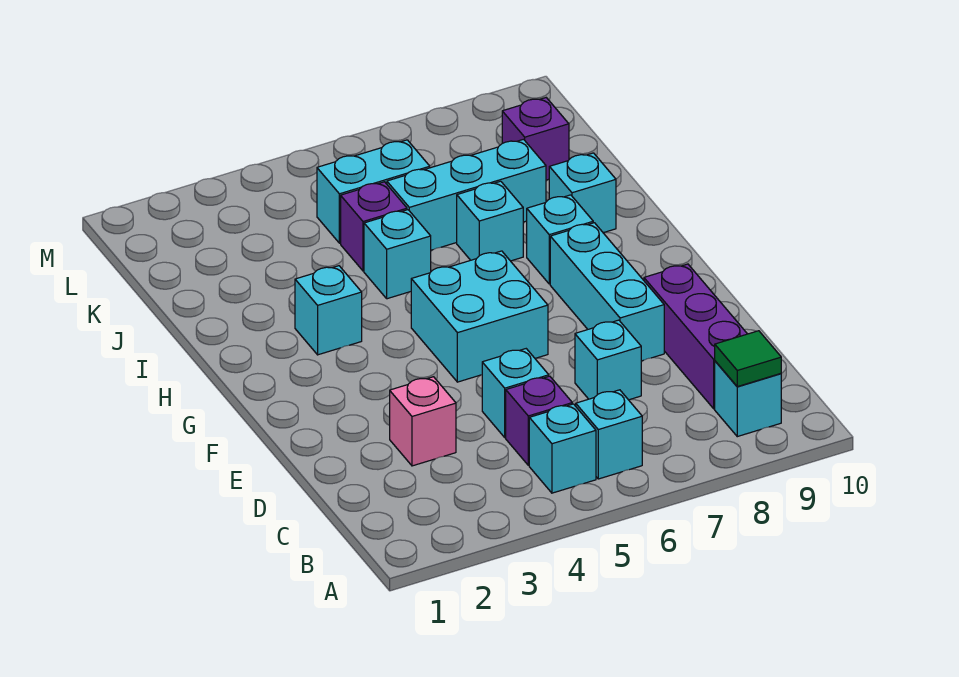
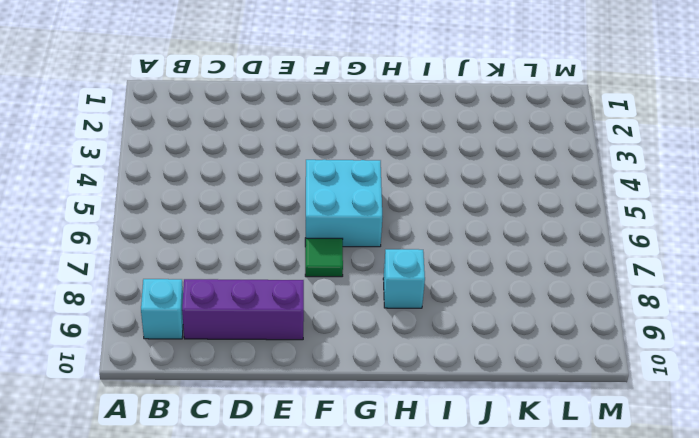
green 1x1 tile [305,238,343,277] -> green 1x1 tile moved to [715,331,781,387]
none -> cyan 1x1 brick [529,404,596,493]
none -> cyan 1x1 brick [576,390,642,479]
none -> purple 1x1 brick [506,376,572,465]

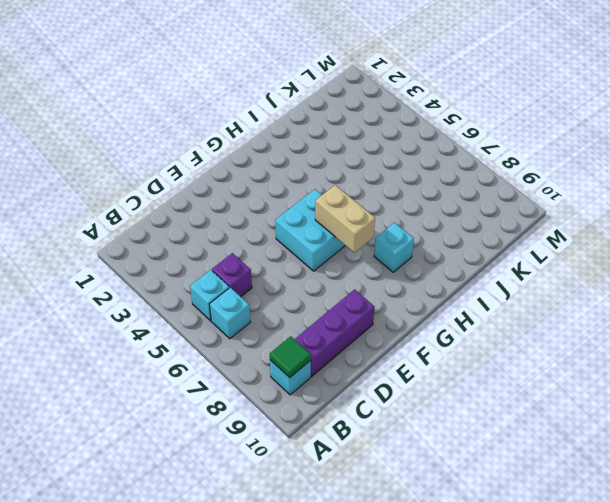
tan 1x2 brick [315,185,375,253] -> none
none -> pink 1x1 brick [390,377,456,466]
none -> cyan 1x1 brick [482,349,549,437]
none -> cyan 1x1 brick [575,320,641,400]

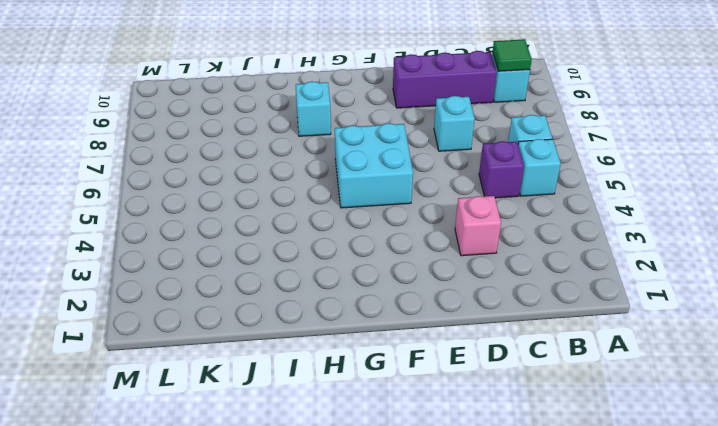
none -> cyan 1x1 brick [482,349,549,437]
none -> cyan 1x3 brick [550,223,664,361]
none -> cyan 1x1 brick [295,266,362,355]

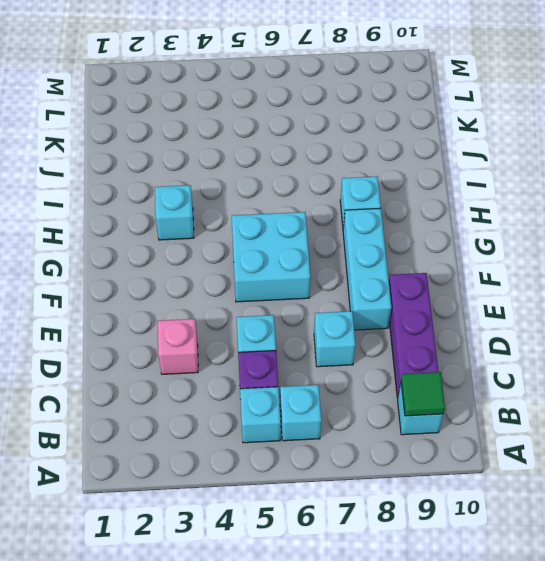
none -> cyan 1x1 brick [364,210,431,299]
none -> cyan 1x1 brick [457,181,523,261]
none -> cyan 1x1 brick [549,153,616,233]

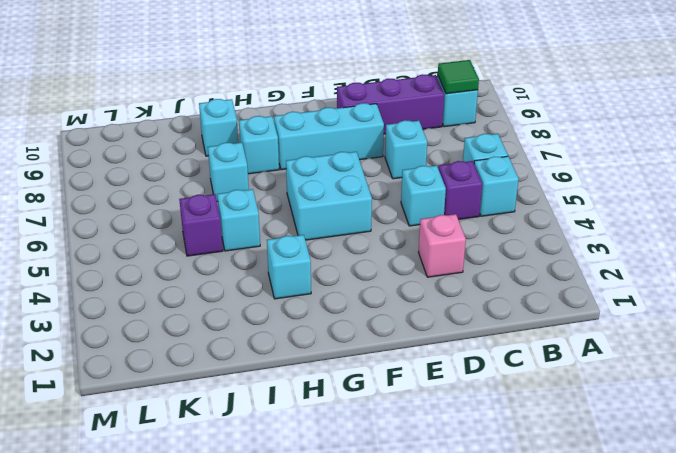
none -> cyan 1x3 brick [387,139,546,250]
none -> cyan 1x2 brick [317,140,430,243]
none -> purple 1x1 brick [502,98,569,180]

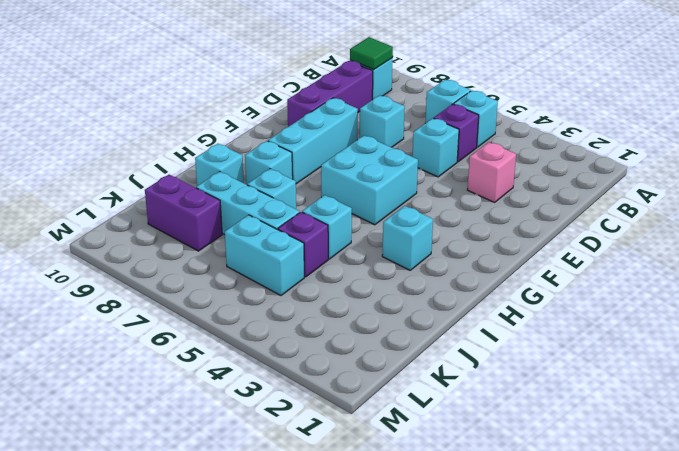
purple 1x2 brick [145,175,222,251] -> purple 1x1 brick [502,98,569,180]

